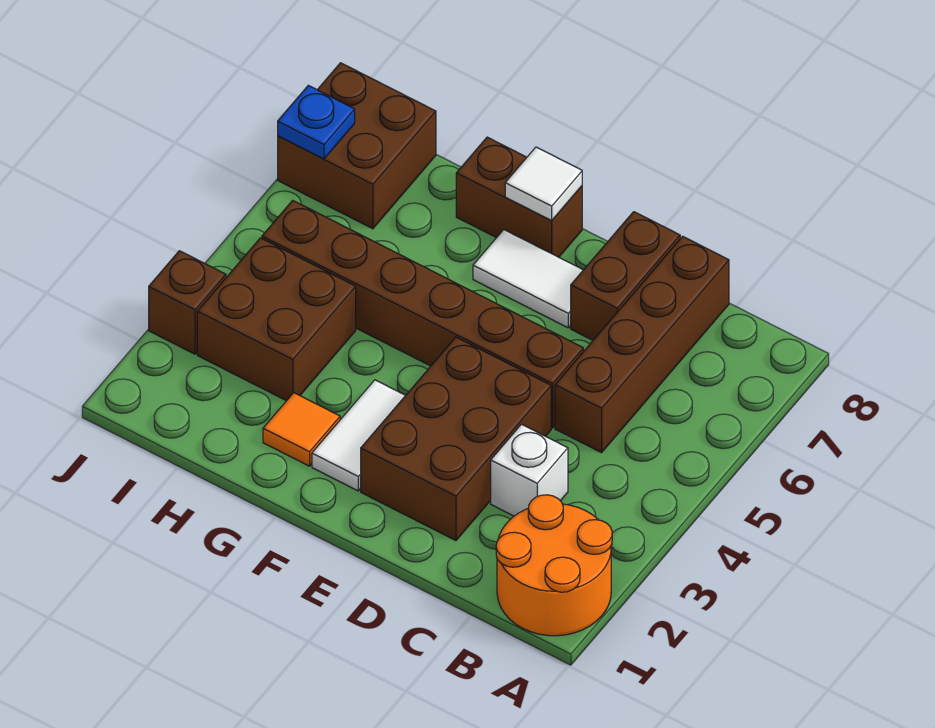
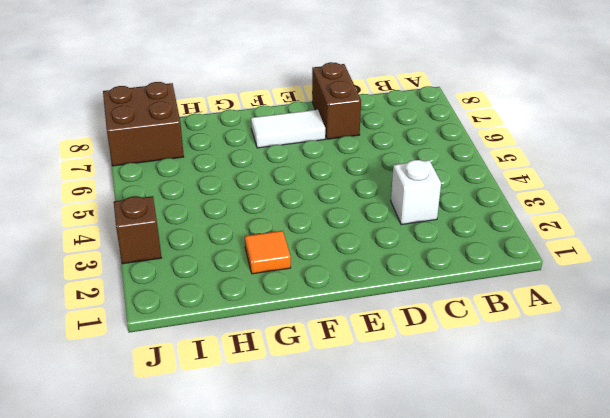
none -> orange 2x2 round brick [496,495,612,636]
none -> brown 1x4 brick [555,236,729,453]
none -> brown 2x3 brick [361,337,551,540]

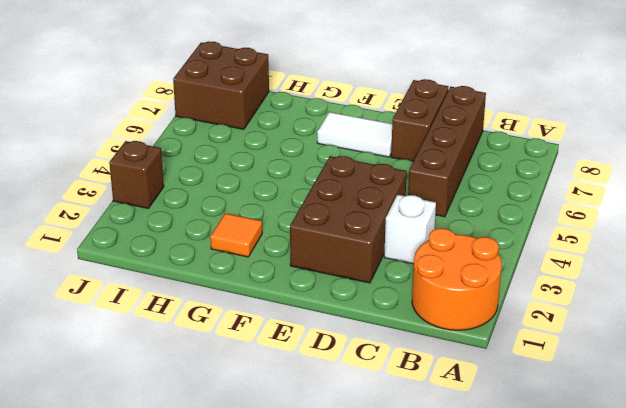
none -> brown 1x6 brick [262,200,583,428]
none -> white 1x2 tile [312,380,406,491]
none -> brown 1x2 brick [456,137,582,257]

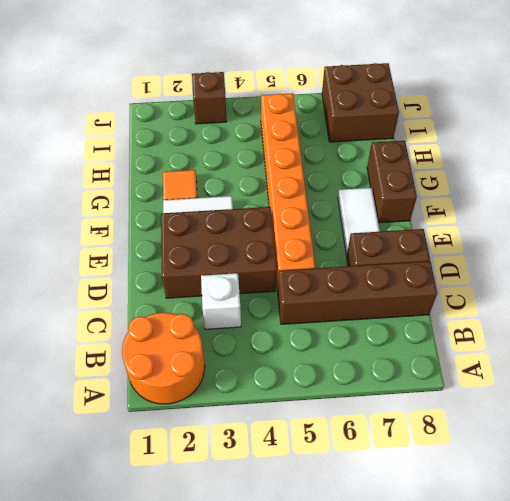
orange 1x6 brick [261,93,315,290] -> brown 1x6 brick [262,200,583,428]
none -> brown 2x2 brick [197,238,356,401]
none -> white 1x1 tile [505,147,582,220]
none -> blue 1x1 plate [278,85,355,159]

